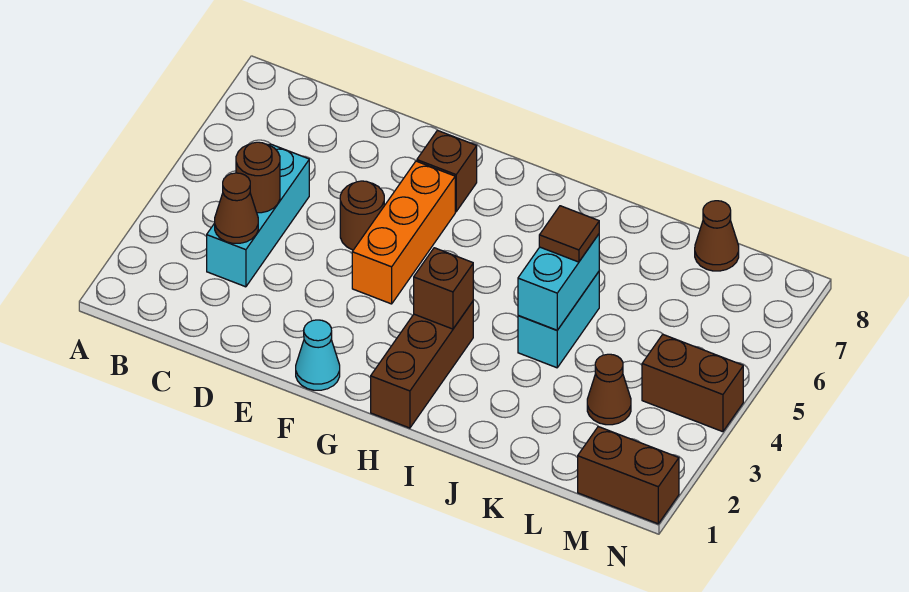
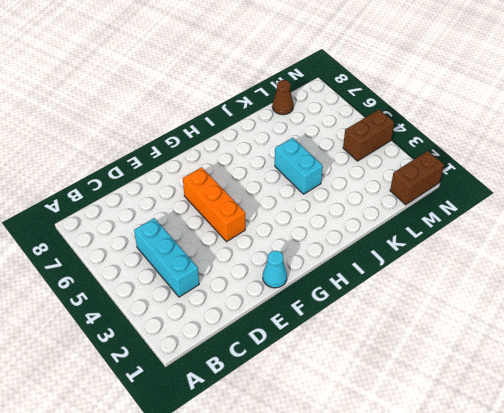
none -> brown 1x1 round brick [340,181,384,250]
none -> brown 1x1 brick [417,130,477,212]
none -> brown 1x3 brick [371,302,473,428]

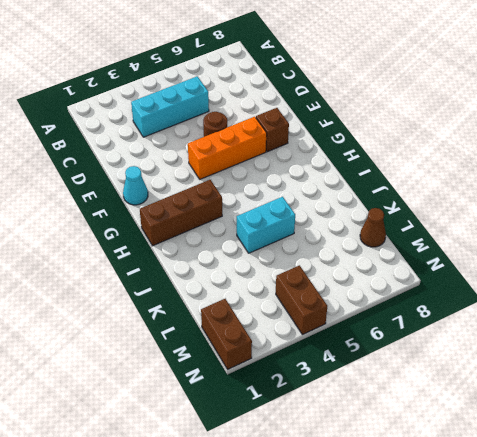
none -> brown 1x1 cone [587,354,631,425]
none -> brown 1x1 cone [215,173,258,243]
none -> brown 1x1 round brick [236,142,280,213]

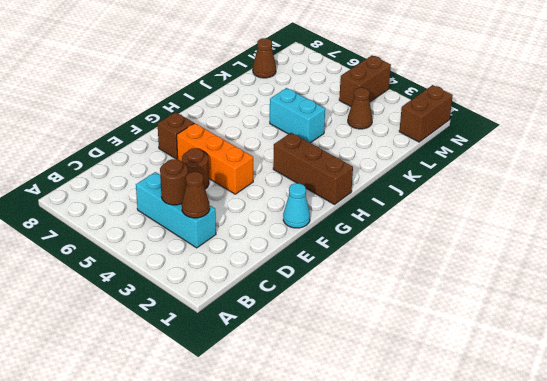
none -> brown 1x1 brick [414,248,473,329]
none -> cyan 1x2 brick [518,234,599,330]
none -> brown 1x1 tile [539,206,599,262]

